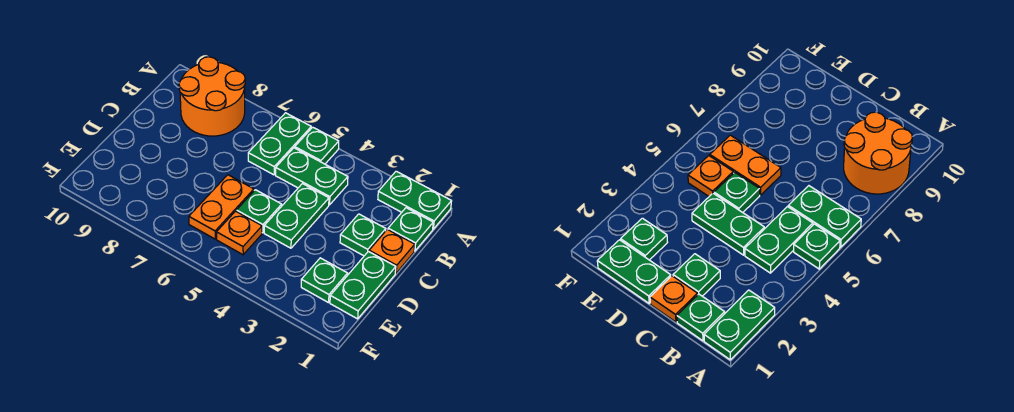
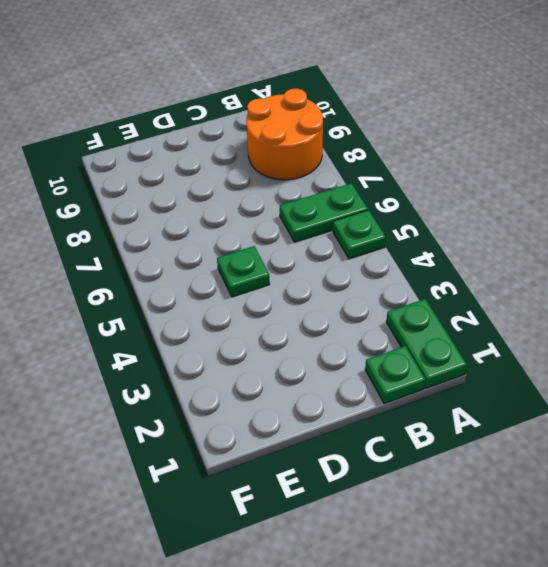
none -> green 1x2 plate [276,148,348,205]
none -> orange 1x1 plate [369,229,415,273]
none -> green 1x1 plate [340,214,386,256]

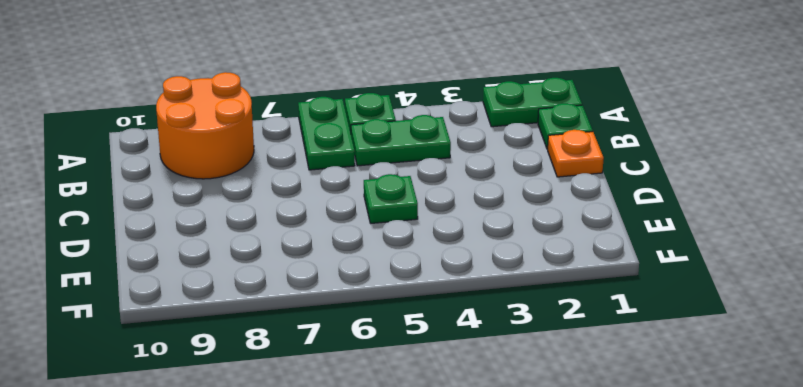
none -> green 1x1 plate [340,214,386,256]
none -> green 1x2 plate [264,184,329,248]
none -> green 1x2 plate [330,251,396,319]

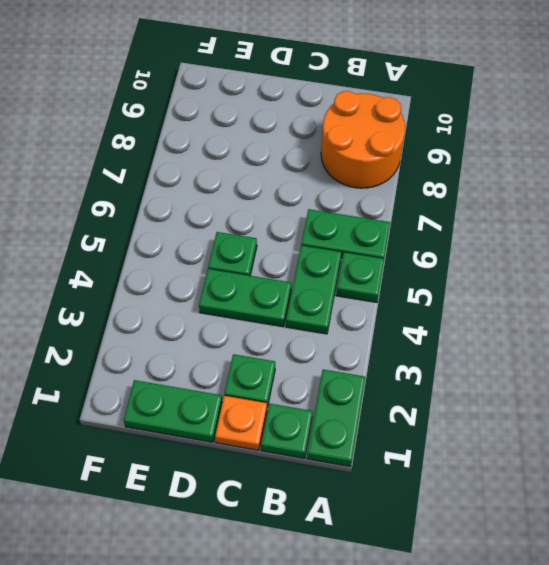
none -> orange 1x2 plate [189,175,254,239]
none -> green 1x1 plate [301,258,348,303]
none -> orange 1x1 plate [217,211,262,255]

